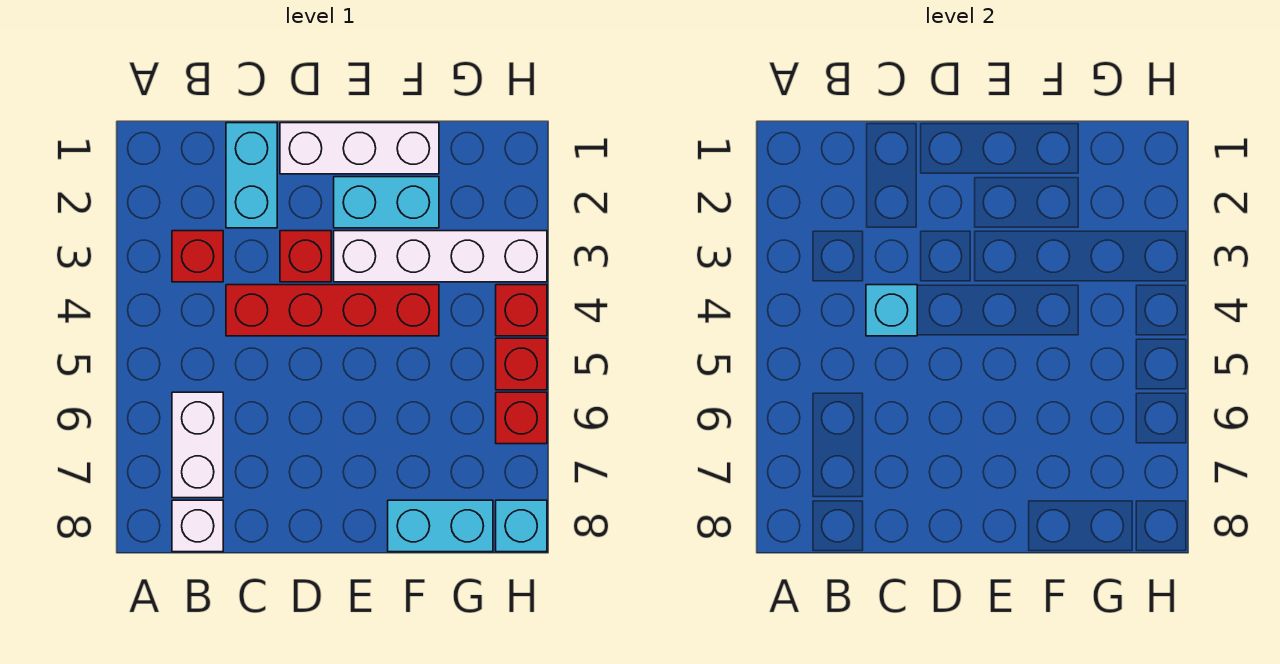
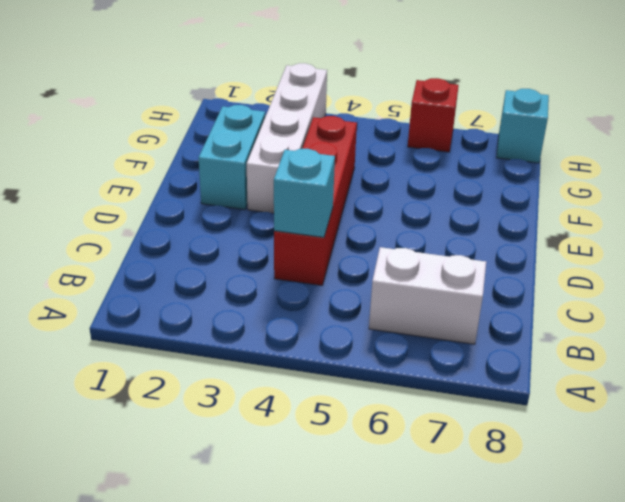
none -> red 1x1 brick [172,231,223,282]
none -> white 1x1 brick [172,500,223,552]
none -> cyan 1x2 brick [226,123,277,228]

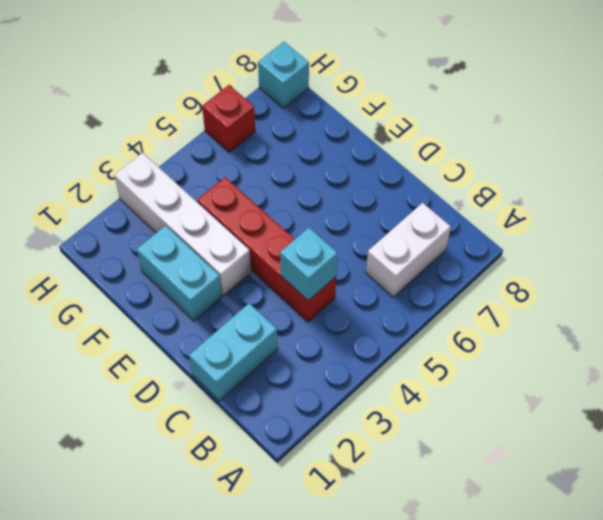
none -> red 1x1 brick [172,231,223,282]
none -> white 1x1 brick [172,500,223,552]
none -> white 1x3 brick [280,123,439,174]

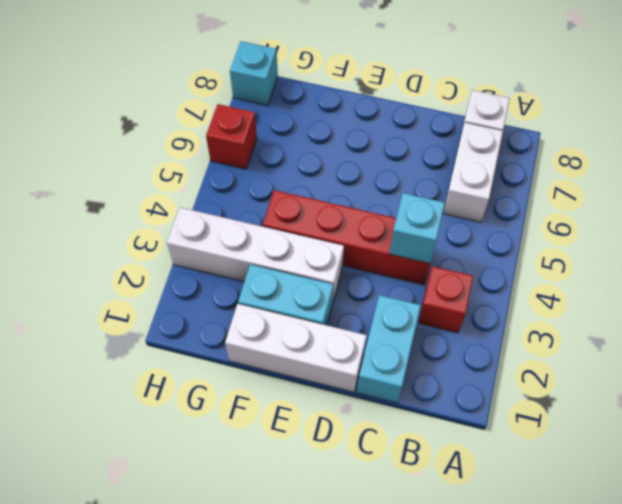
none -> red 1x1 brick [280,231,331,282]
none -> cyan 1x2 brick [388,500,493,552]
none -> red 1x1 brick [496,285,547,336]

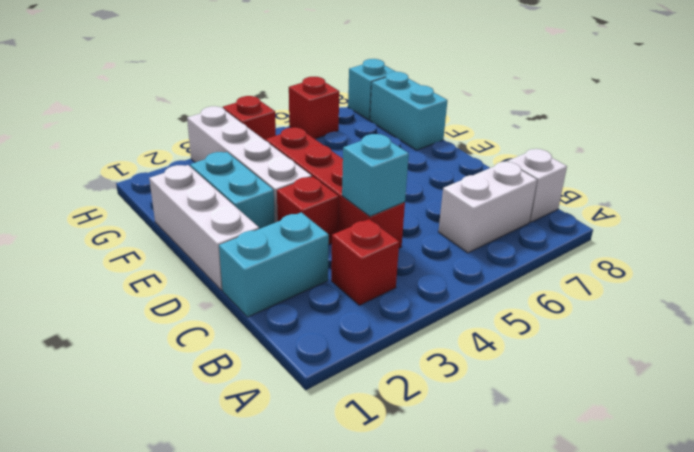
none -> red 1x1 brick [496,338,547,390]

